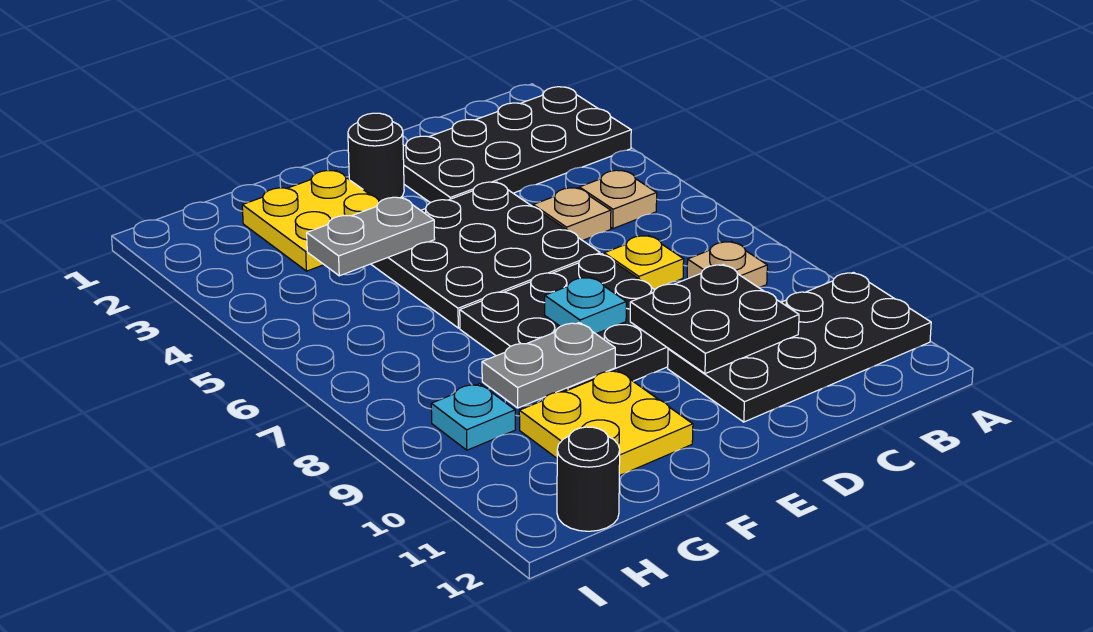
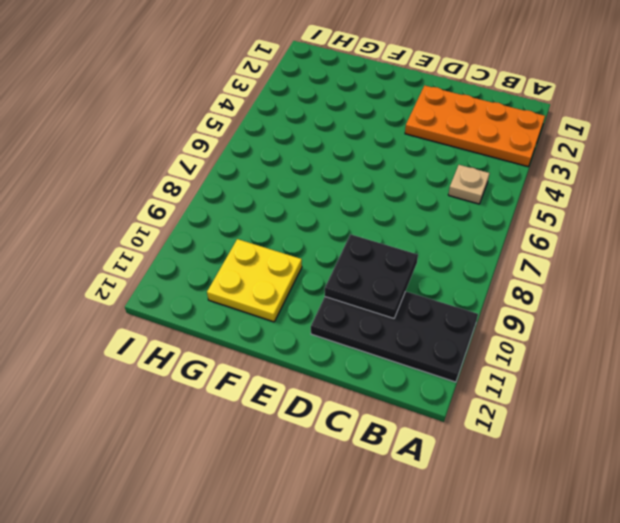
orange 2x4 plate [405,85,545,167] -> black 2x4 plate [403,87,631,203]
none -> tan 1x1 plate [687,242,767,288]
none -> tan 1x1 plate [533,188,611,241]
none -> yellow 1x1 plate [604,236,684,290]

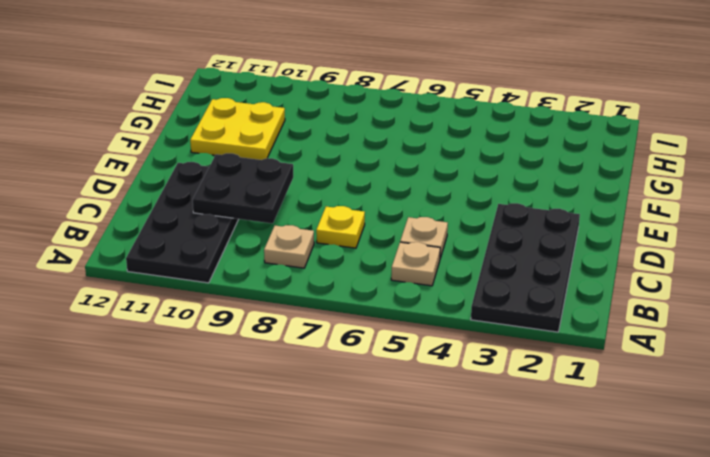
none -> black 3x3 plate [371,182,600,328]
none -> black 3x3 plate [460,254,668,392]
none -> black 1x1 round brick [348,113,404,201]

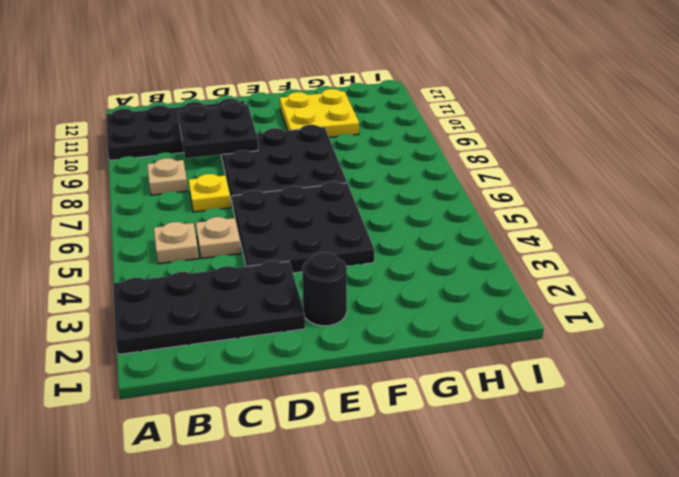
none -> yellow 2x2 plate [242,171,380,271]
none -> cyan 1x1 plate [431,384,515,450]
none -> black 1x1 round brick [557,427,620,531]

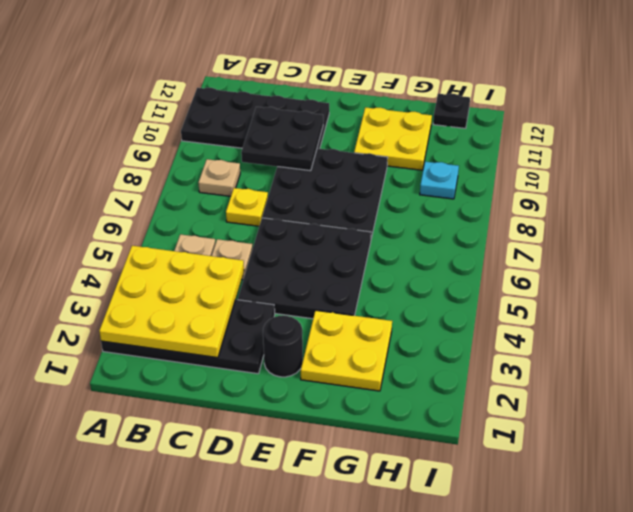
yellow 3x3 plate [99,246,244,358] -> none
black 1x1 plate [433,94,470,128] -> black 1x1 round brick [557,427,620,531]
none -> cyan 1x1 plate [545,277,626,334]
none -> grey 1x2 plate [307,197,435,276]
none -> grey 1x2 plate [482,322,615,408]

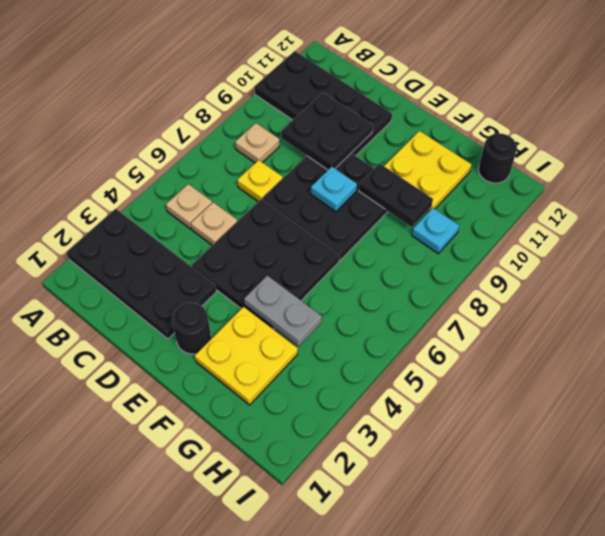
black 1x2 plate [359,164,433,227] -> grey 1x2 plate [482,322,615,408]

